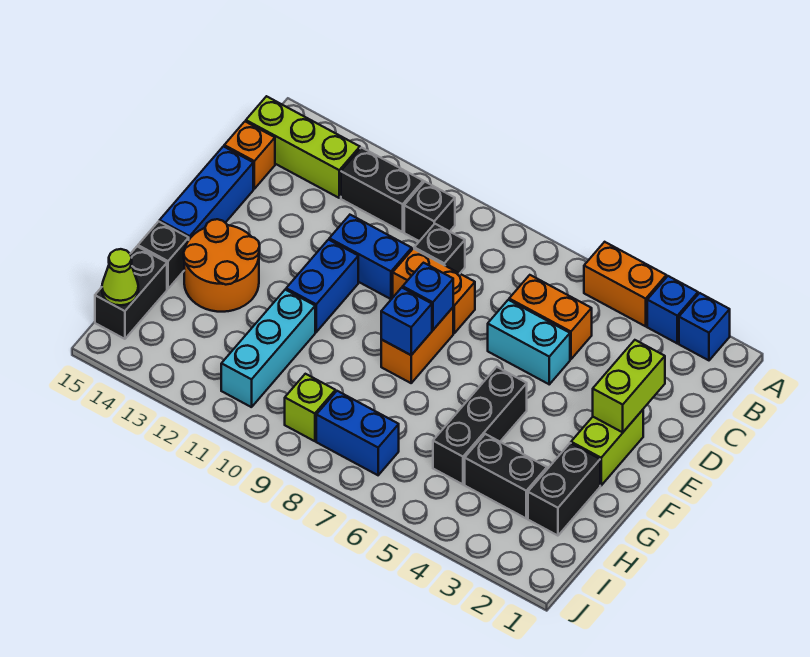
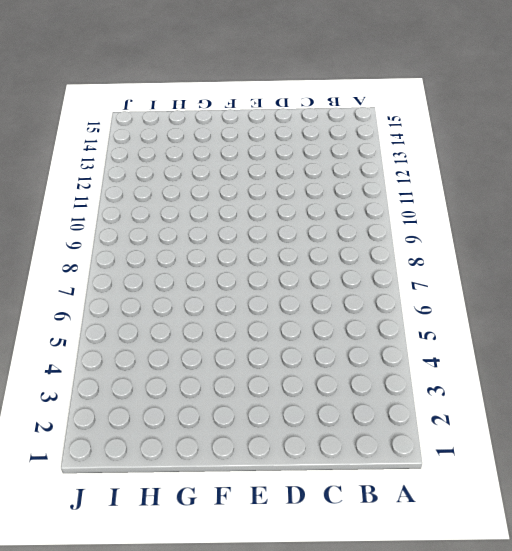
none -> blue 1x1 brick [679,293,730,360]
none -> blue 1x1 brick [647,276,698,343]
none -> orange 1x2 brick [584,242,666,326]

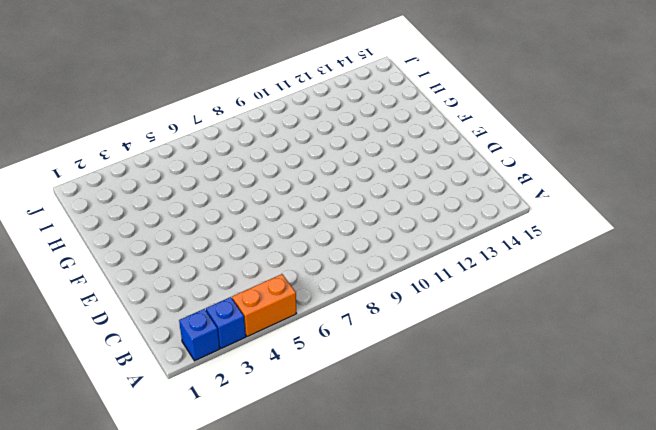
none -> black 1x1 brick [404,182,455,241]
none -> black 1x2 brick [341,148,423,232]
none -> lime 1x3 brick [246,96,360,198]

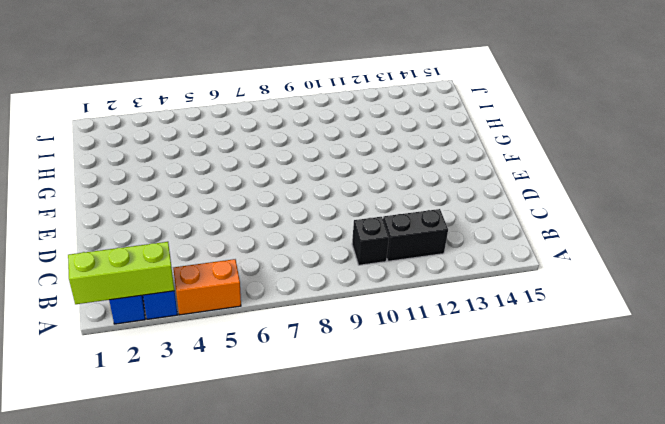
lime 1x3 brick [68,242,174,304] -> lime 1x3 brick moved to [246,96,360,198]
none -> orange 1x2 brick [509,275,592,359]
none -> black 1x1 brick [414,224,465,273]
none -> orange 1x1 brick [224,122,275,189]

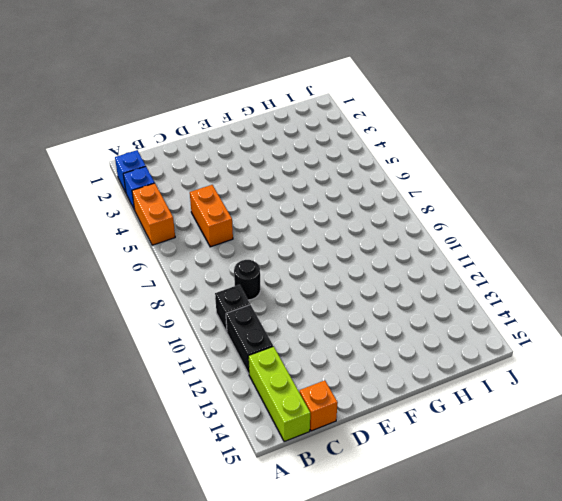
black 1x1 round brick [234,260,260,300] -> black 1x1 brick [414,224,465,273]
none -> cyan 1x2 brick [488,300,570,384]
none -> orange 1x2 brick [393,249,475,333]
none -> blue 1x2 brick [329,215,412,299]

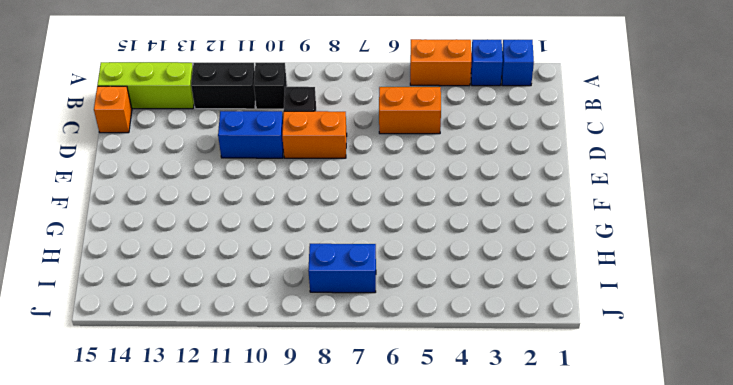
none -> cyan 1x2 brick [488,300,570,384]
none -> blue 1x3 brick [160,146,253,239]
none -> lime 1x2 brick [571,410,643,485]

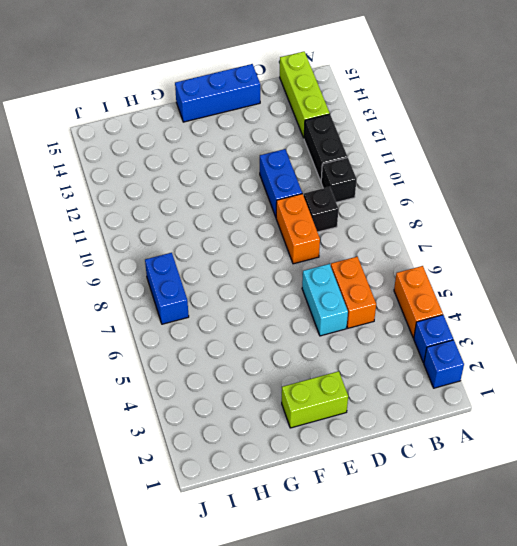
none -> orange 1x1 brick [224,122,275,189]
none -> orange 1x2 brick [381,308,453,383]
none -> blue 1x2 brick [286,240,358,332]

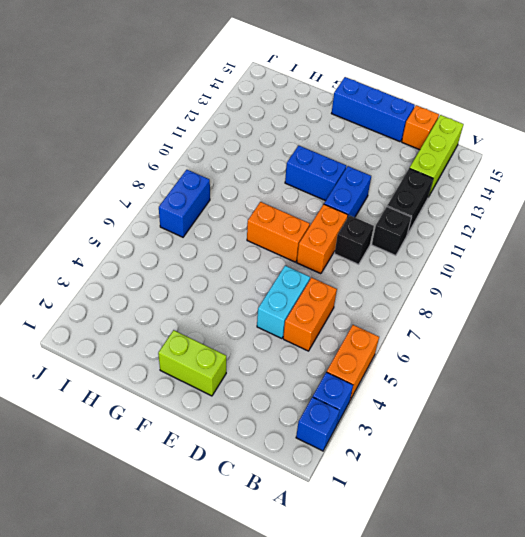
none -> black 1x3 brick [433,367,527,484]
none -> orange 2x2 round brick [184,219,260,312]
none -> black 1x2 brick [528,443,600,536]

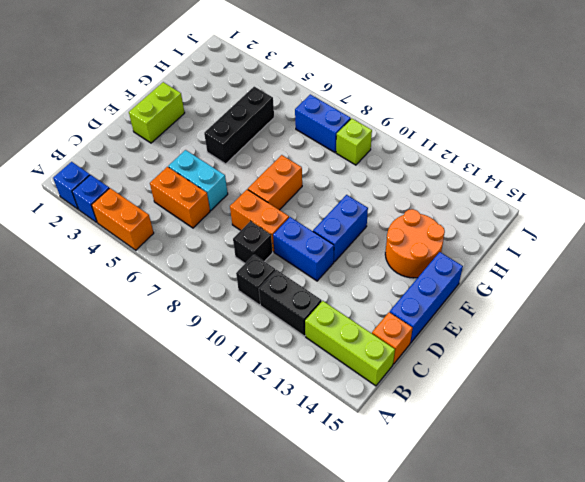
none -> black 1x2 brick [528,443,600,536]
none -> cyan 1x3 brick [221,290,315,407]
none -> black 1x1 brick [138,221,189,289]

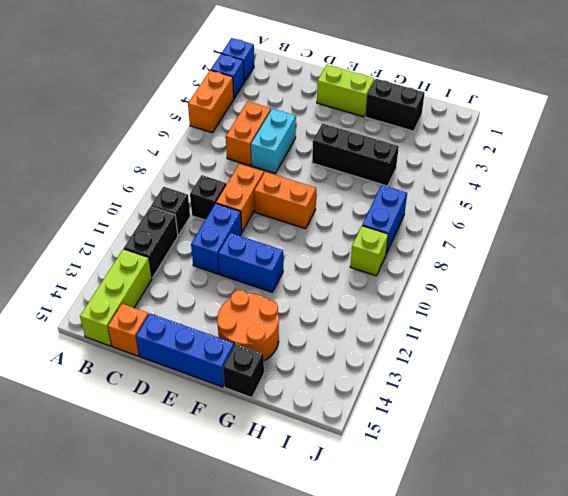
none -> cyan 1x3 brick [221,290,315,407]
none -> black 1x2 brick [465,434,547,518]
none -> black 1x2 brick [95,247,167,339]

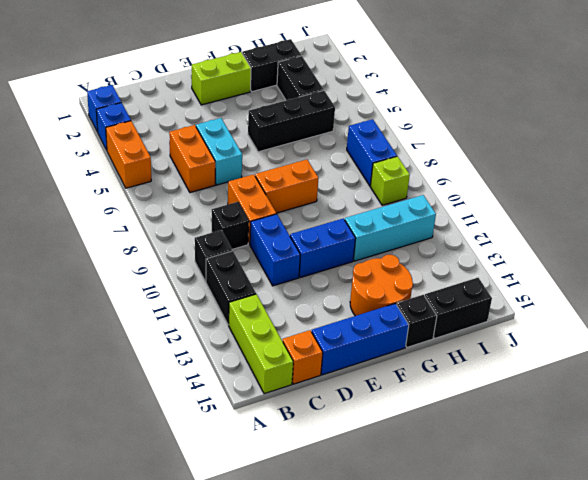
none -> lime 1x2 brick [593,340,665,432]
none -> blue 1x1 brick [403,263,453,330]
none -> blue 1x1 brick [381,288,432,355]

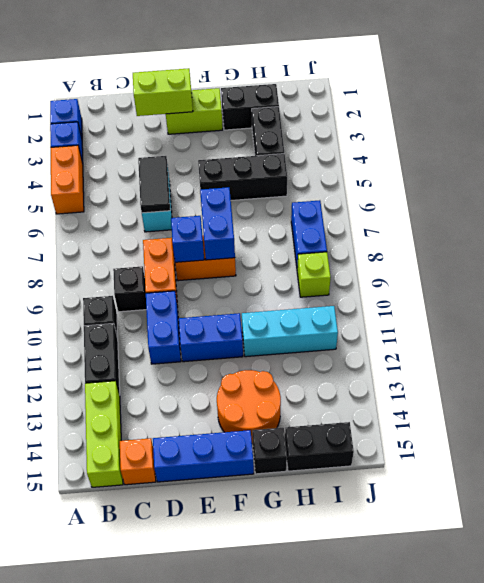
black 1x2 tile [138,156,170,213] -> none
blue 1x2 brick [200,187,235,260] -> blue 1x1 brick [381,288,432,355]
none -> orange 1x2 brick [509,275,592,359]
none -> lime 1x1 cone [102,249,138,305]

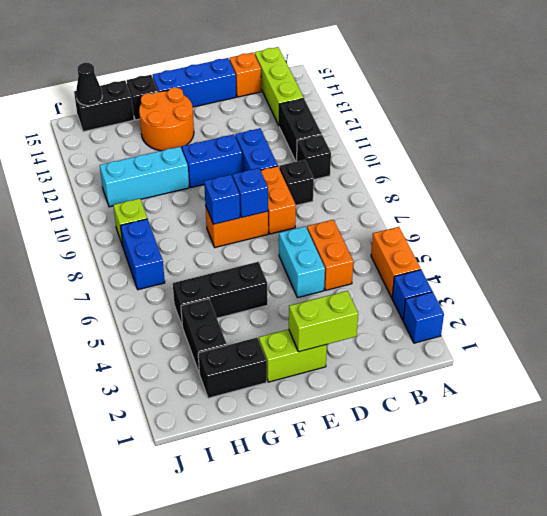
black 1x1 cone [76,63,102,106] -> lime 1x1 cone [102,249,138,305]

